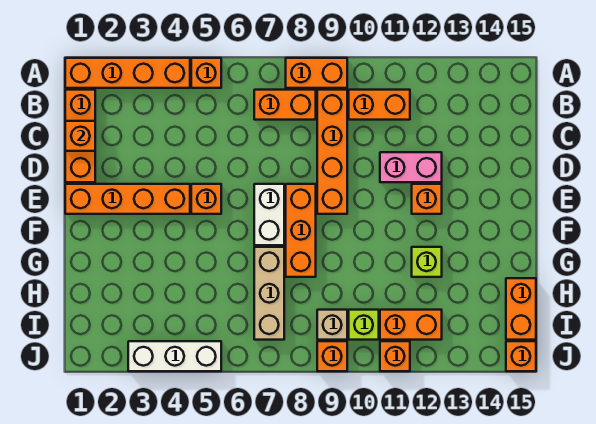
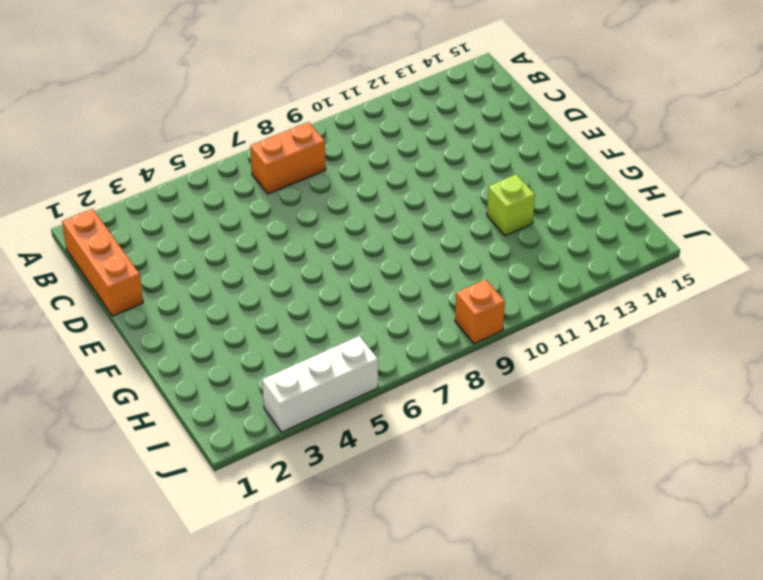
none -> orange 1x4 brick [65,58,190,88]
none -> orange 1x1 brick [191,58,221,88]
none -> orange 1x2 brick [286,58,347,88]

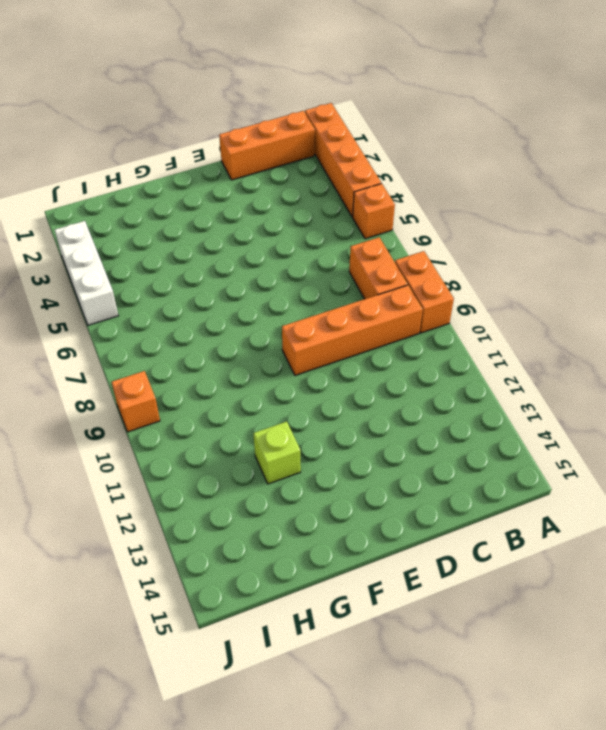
none -> orange 1x2 brick [349,90,410,120]
none -> pink 1x2 brick [380,152,442,182]
none -> orange 1x4 brick [65,184,190,214]

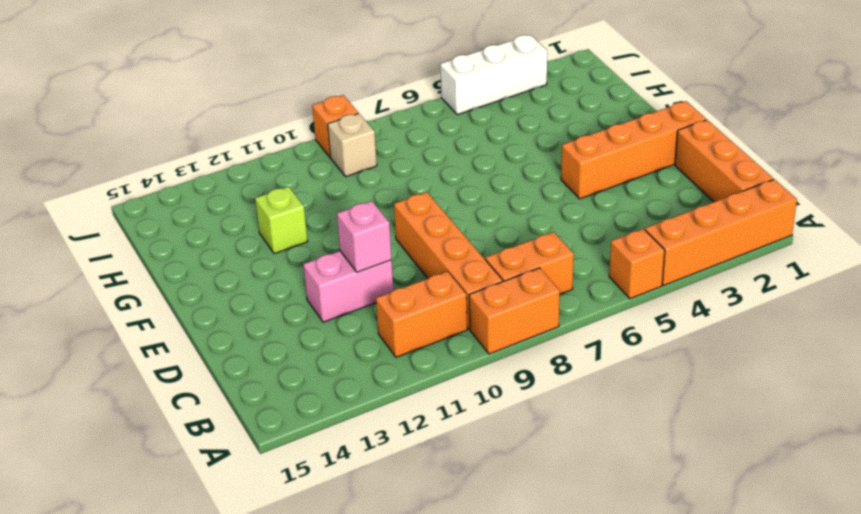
pink 1x1 brick [337,201,392,272] -> none
none -> orange 1x1 brick [191,184,221,214]
none -> white 1x2 brick [254,184,284,245]
none -> orange 1x3 brick [286,184,316,277]

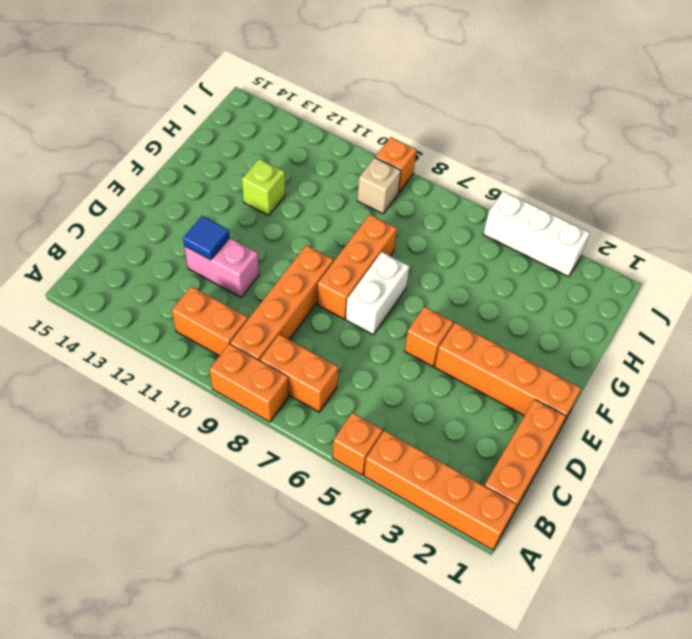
blue 1x1 tile [183,216,229,260] -> none
none -> orange 1x1 brick [412,184,442,214]
none -> tan 1x3 brick [254,247,284,340]
none -> orange 1x2 brick [506,278,536,340]

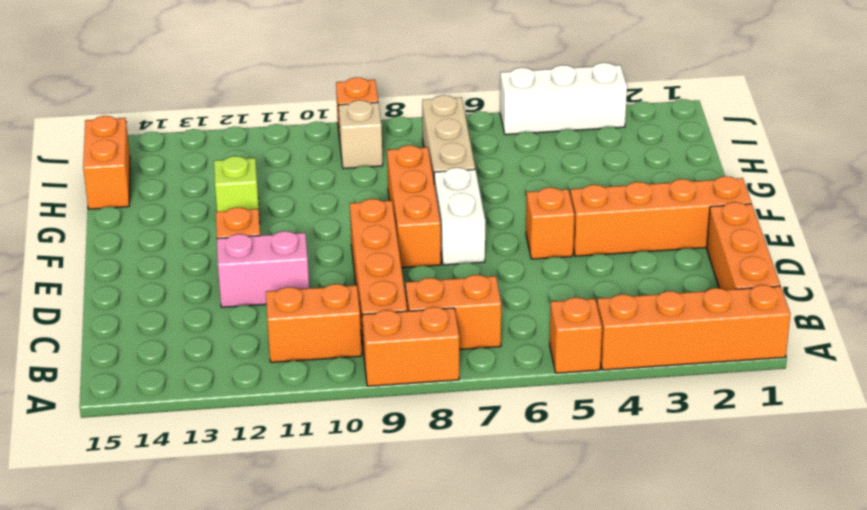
none -> lime 1x1 brick [349,310,379,340]
none -> orange 1x2 brick [380,310,442,340]
none -> orange 1x1 brick [380,341,410,371]

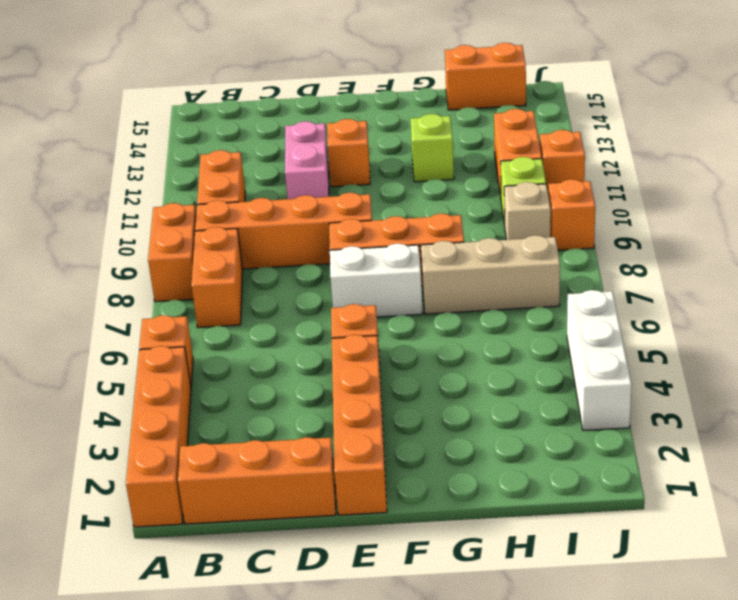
none -> orange 1x1 brick [506,341,536,371]
none -> orange 1x1 brick [65,121,95,151]

